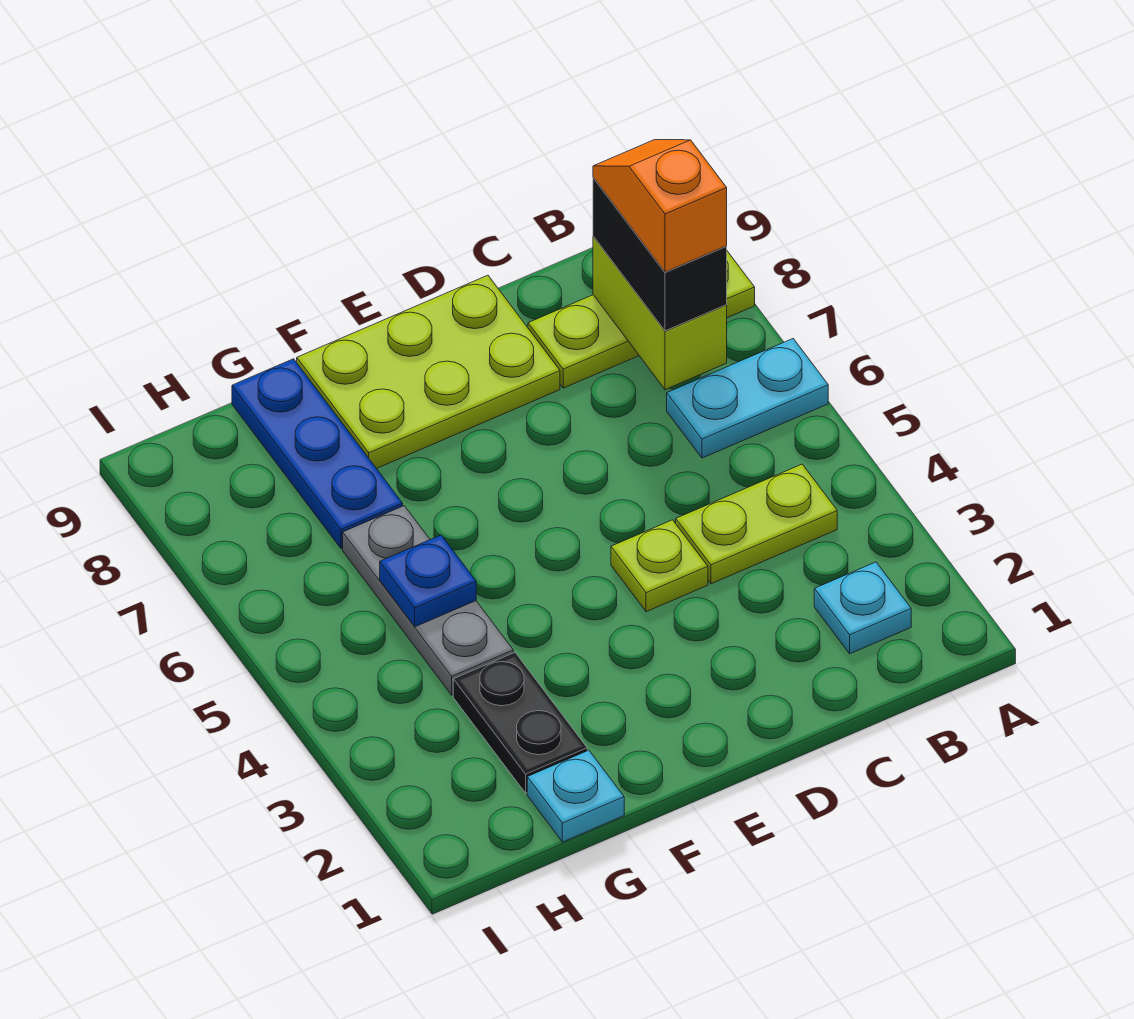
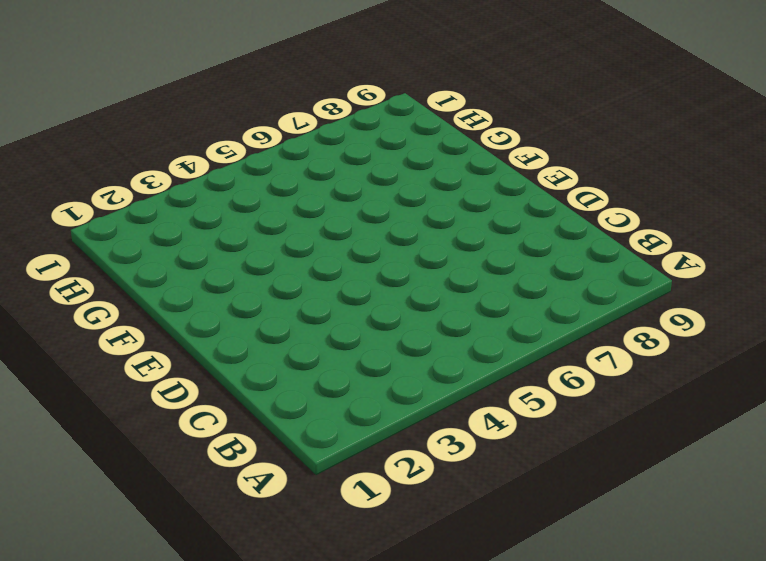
none -> cyan 1x2 plate [667,339,828,458]
none -> lime 1x3 plate [528,251,755,388]
none -> cyan 1x1 plate [814,562,911,654]

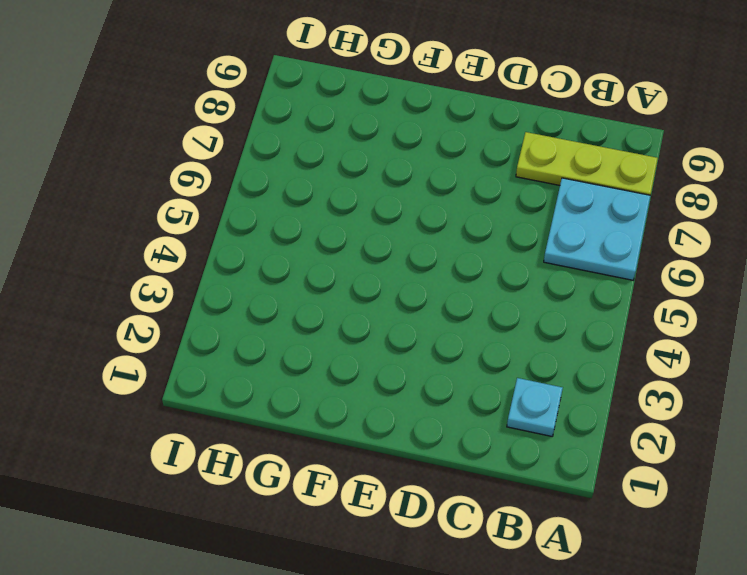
cyan 2x2 plate [544,178,650,280] -> cyan 1x2 plate [667,339,828,458]
none -> lime 1x2 plate [676,464,837,584]
none -> lime 1x1 plate [611,520,708,612]
none -> lime 2x3 plate [297,275,560,468]

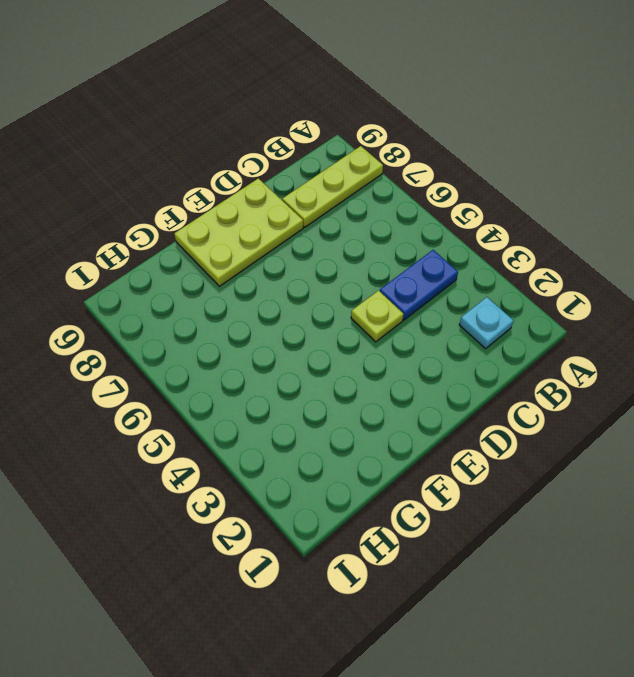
blue 1x2 plate [380,250,458,320] -> lime 1x2 plate [676,464,837,584]
none -> cyan 1x2 plate [667,339,828,458]
none -> cyan 1x1 plate [527,750,624,842]
none -> black 1x2 plate [453,653,587,793]

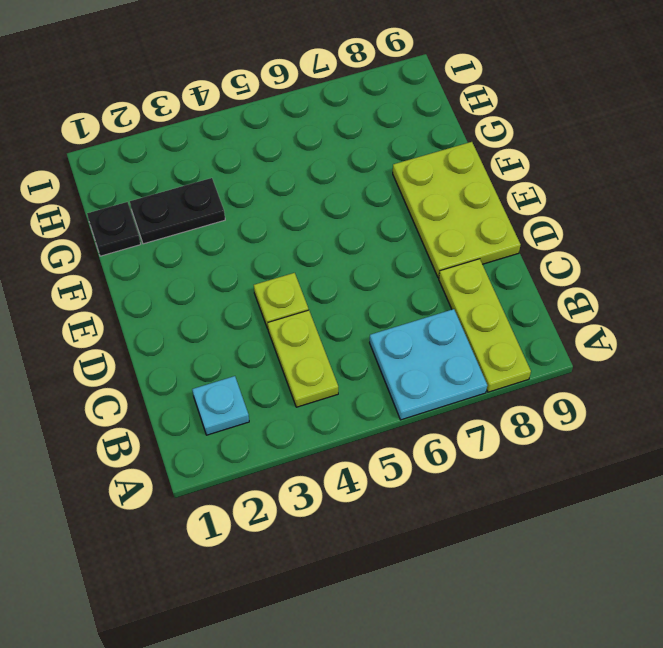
cyan 2x2 plate [370,309,487,420] -> cyan 1x2 plate [667,339,828,458]
black 1x1 plate [87,202,141,256] -> cyan 1x1 plate [527,750,624,842]
none -> grey 1x3 plate [343,506,513,695]
none -> blue 1x3 plate [232,359,403,548]
none -> lime 1x2 brick [593,236,727,390]

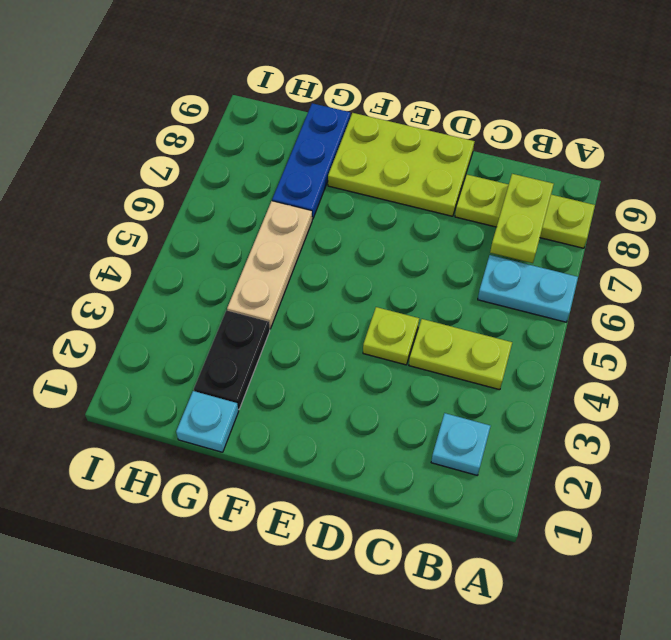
lime 1x2 plate [490,174,554,263] -> lime 1x2 brick [593,236,727,390]
tan 1x3 plate [227,201,312,329] -> grey 1x3 plate [343,506,513,695]
none -> blue 1x1 plate [380,535,476,627]
none -> black 1x2 brick [593,178,727,331]
none -> orange 1x2 slope [593,140,727,272]

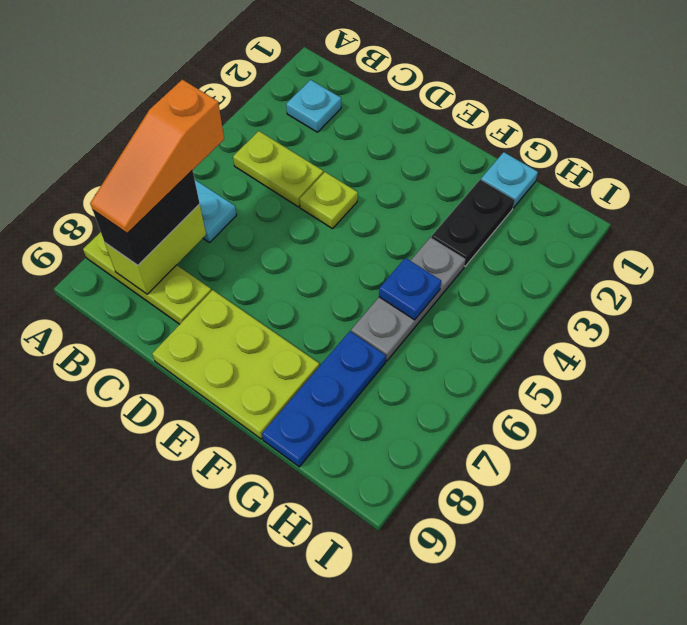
orange 1x3 slope [90,79,224,233] -> orange 1x2 slope [593,140,727,272]

